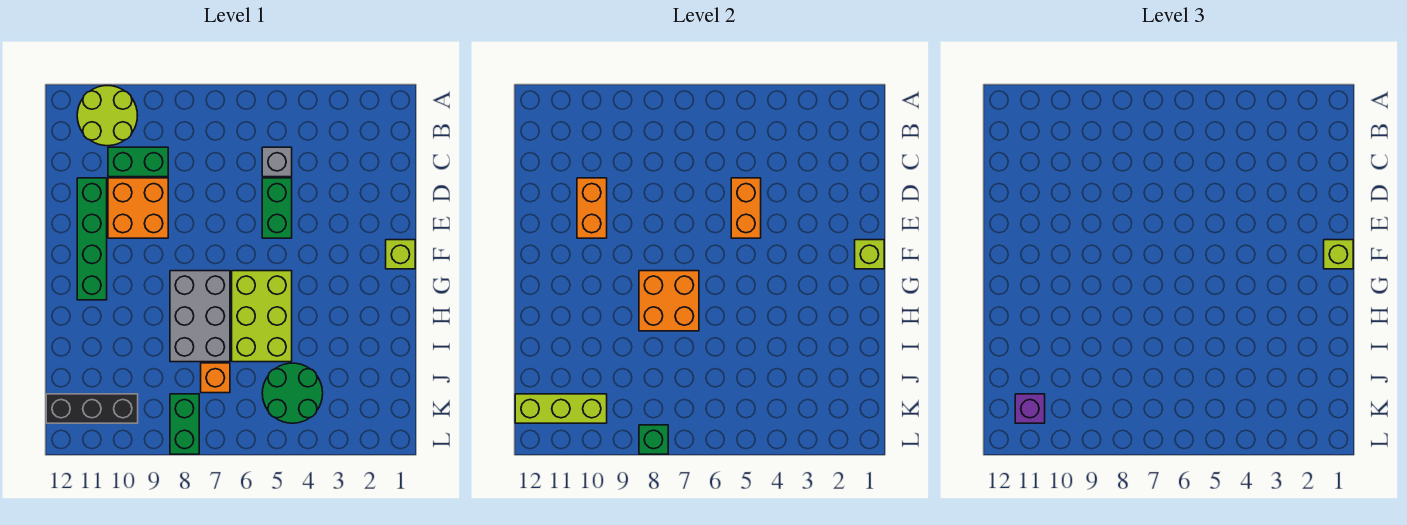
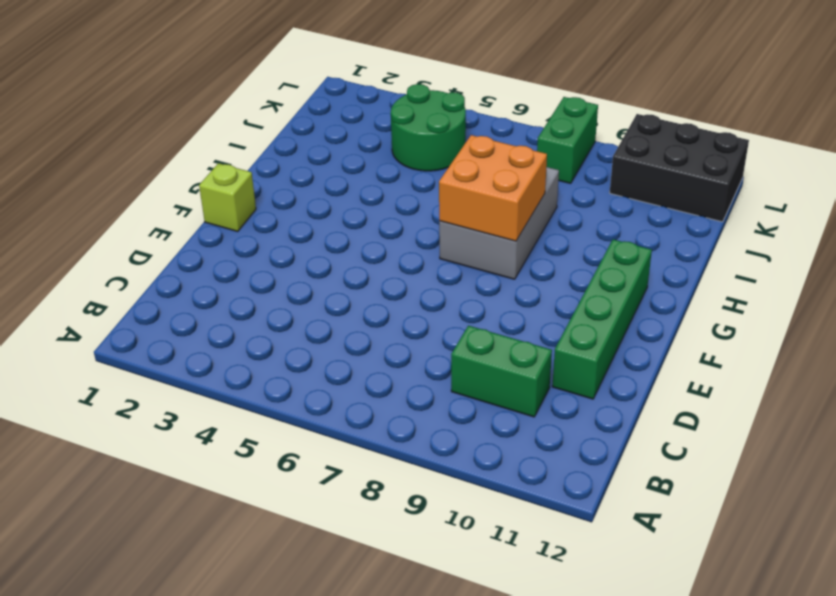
black 2x3 brick [610,114,749,222] -> black 1x3 brick [46,394,138,423]
none -> lime 2x2 round brick [77,86,138,146]
none -> grey 1x1 brick [262,147,292,177]
none -> green 1x2 brick [262,178,292,238]

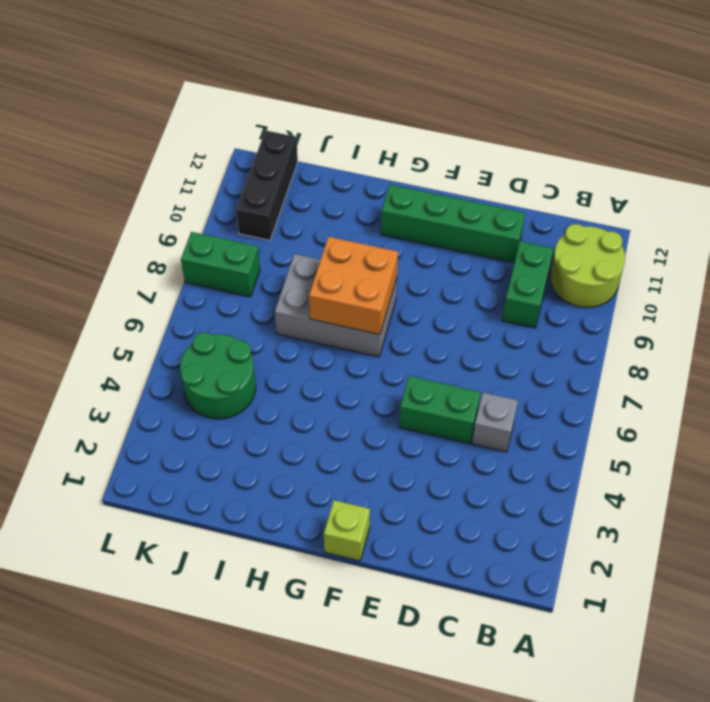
none -> orange 2x2 brick [108,178,168,238]
none -> lime 2x3 brick [232,271,292,362]
none -> orange 1x1 brick [201,363,230,393]

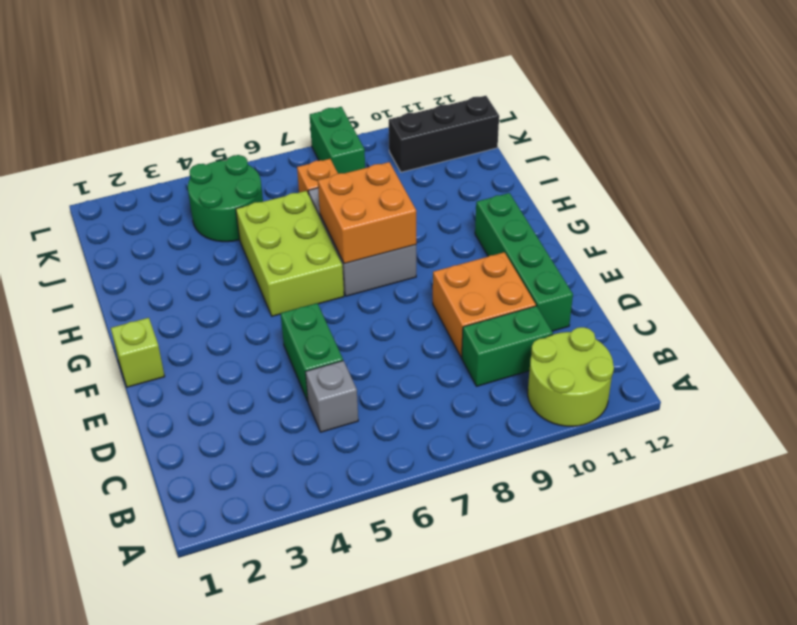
none -> orange 1x2 brick [731,178,761,238]
none -> orange 1x2 brick [577,178,607,238]
none -> lime 1x1 brick [855,240,884,269]

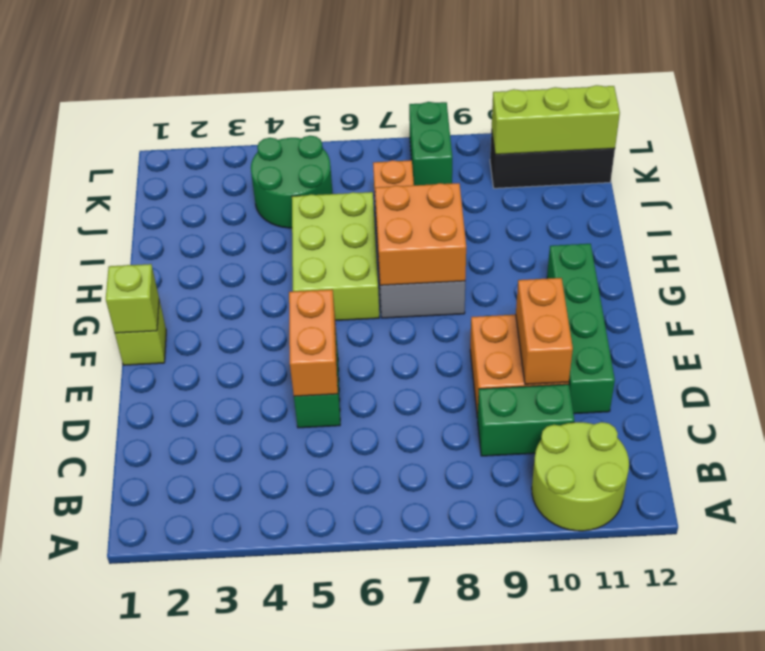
none -> grey 1x1 brick [262,147,292,177]
none -> green 1x1 brick [639,425,668,454]
none -> lime 1x1 brick [1324,240,1353,269]

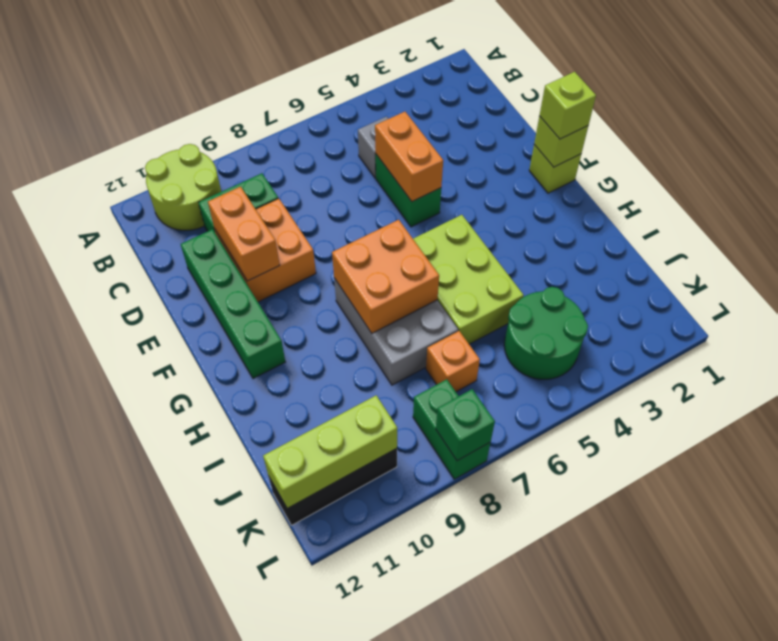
none -> purple 1x1 brick [1015,394,1045,423]

